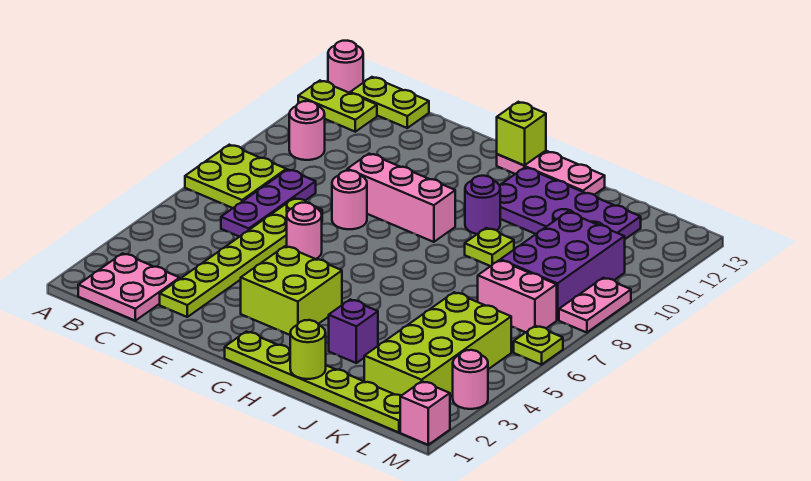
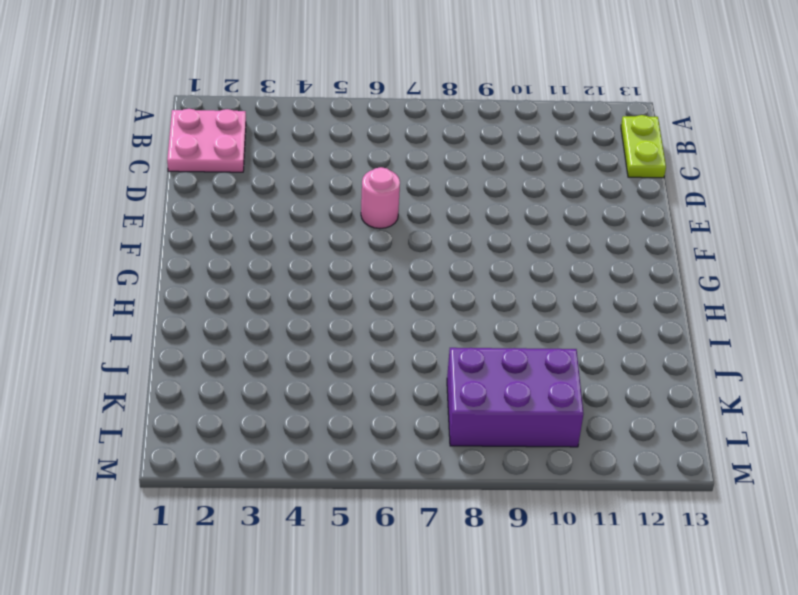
none -> lime 2x2 plate [185,145,286,208]
none -> lime 1x2 plate [298,81,377,132]
none -> pink 1x1 round brick [328,41,363,93]

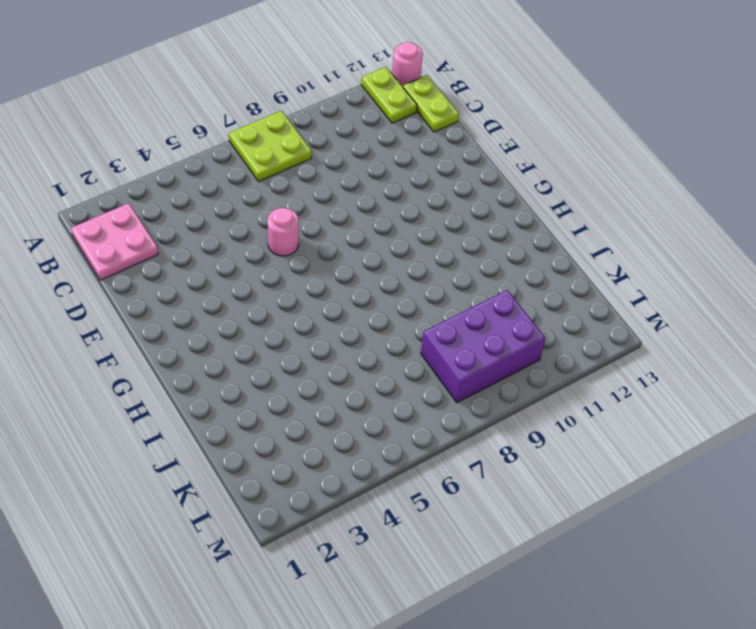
none -> pink 1x1 round brick [289,101,325,160]
none -> purple 1x3 plate [221,170,316,237]
none -> lime 1x6 plate [160,198,322,317]

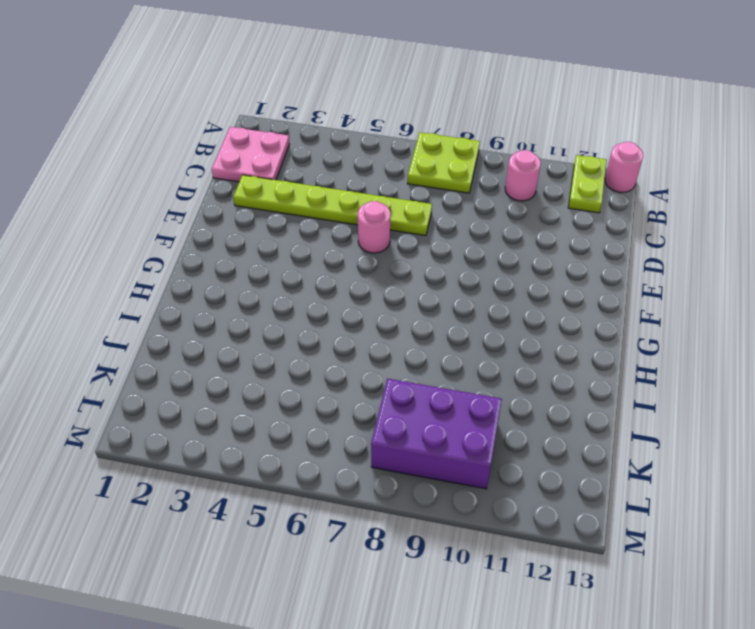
none -> lime 1x2 plate [350,77,429,128]
none -> purple 1x3 plate [221,170,316,237]
none -> pink 1x1 round brick [332,170,367,229]

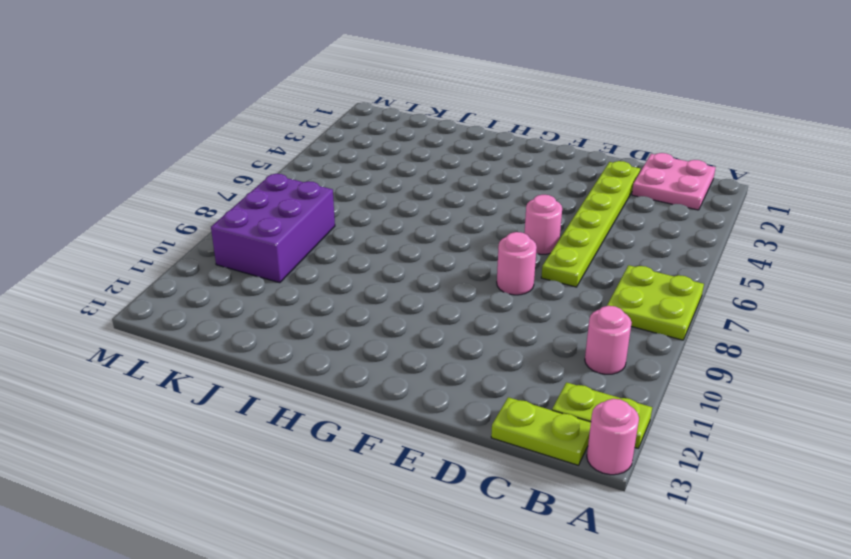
none -> purple 1x3 plate [221,170,316,237]
none -> pink 1x3 brick [347,154,455,242]
none -> lime 2x2 brick [241,246,342,335]

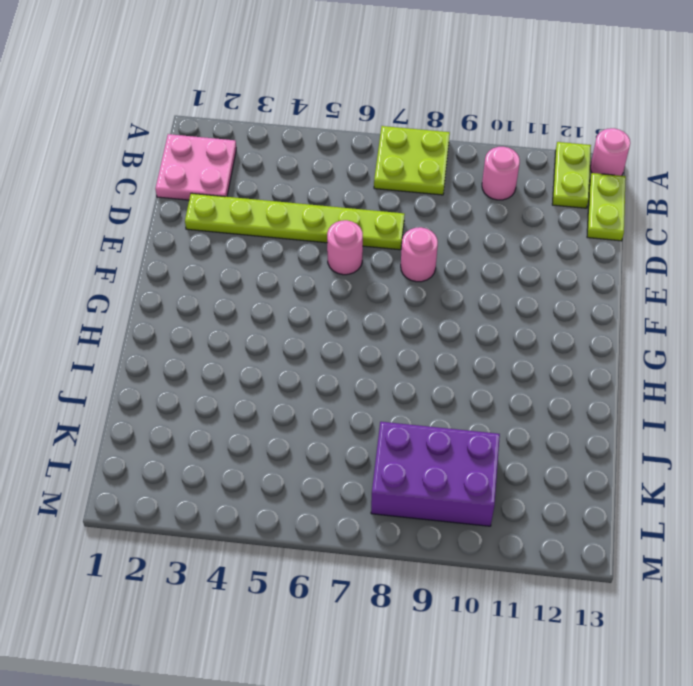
none -> purple 1x3 plate [221,170,316,237]
none -> pink 1x3 brick [347,154,455,242]
none -> lime 2x2 brick [241,246,342,335]

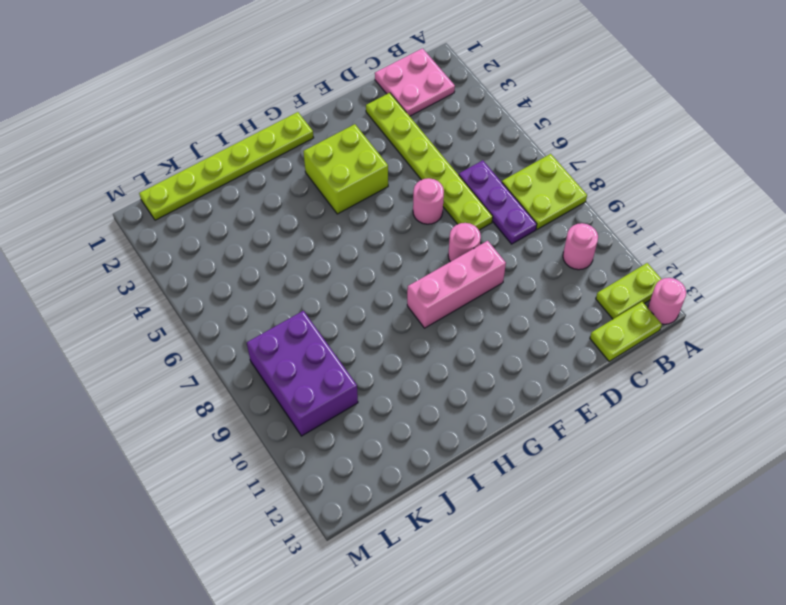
none -> pink 1x3 plate [497,151,605,195]
none -> purple 1x1 round brick [465,176,500,234]
none -> purple 2x4 plate [500,168,641,239]

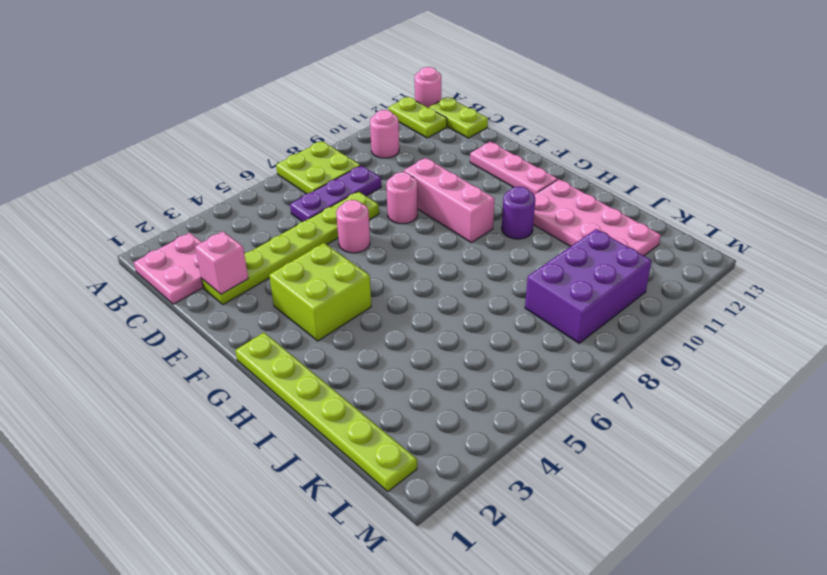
pink 1x1 brick [195,231,248,294] -> pink 1x1 brick moved to [400,381,450,445]
pink 1x3 plate [470,142,558,195] -> pink 1x3 plate moved to [497,151,605,195]
pink 2x4 plate [533,179,661,256] -> purple 2x4 plate [500,168,641,239]
none -> purple 1x1 brick [329,300,378,363]
none -> lime 1x1 plate [465,228,514,266]
none -> lime 2x4 brick [364,292,511,396]

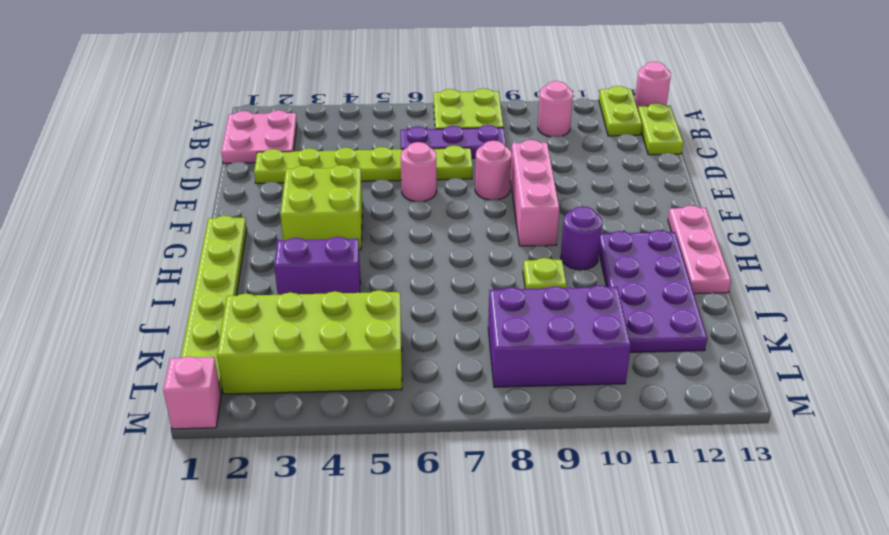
purple 1x2 brick [274,237,360,295] -> purple 1x1 brick [329,300,378,363]
none -> pink 1x2 brick [478,260,557,332]
none -> pink 1x1 round brick [453,350,488,409]
none -> lime 1x1 plate [514,326,563,365]

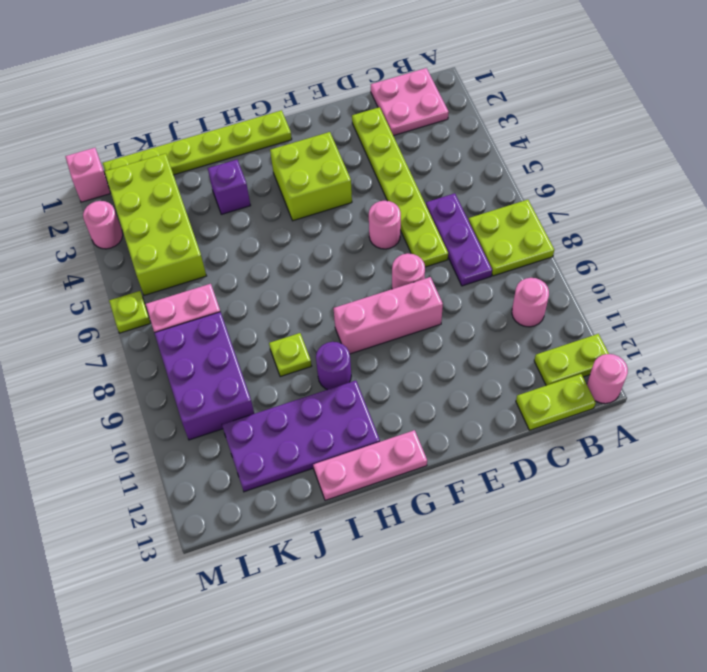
none -> pink 1x2 plate [559,278,631,333]
none -> lime 1x1 brick [497,102,546,165]
none -> lime 1x1 round brick [290,320,326,379]

